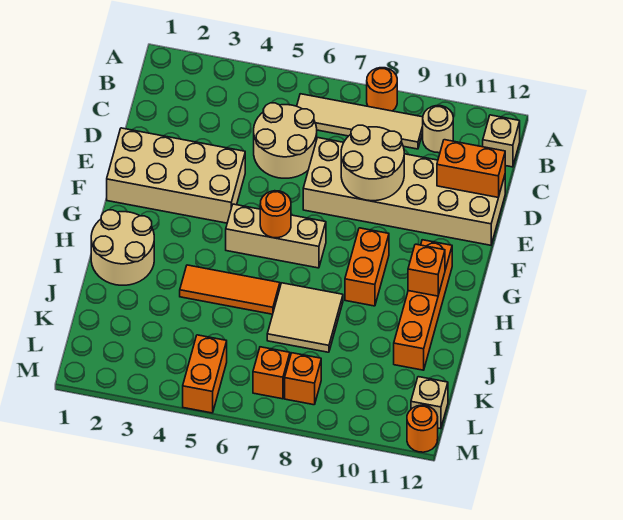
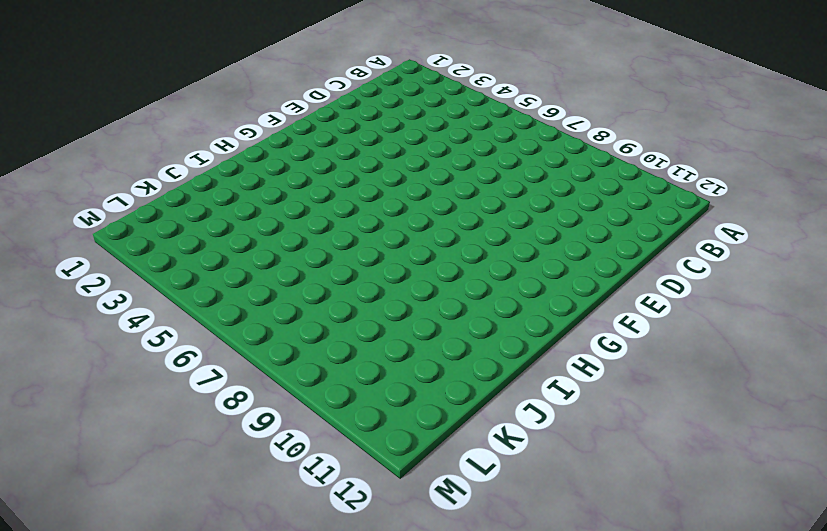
none -> orange 1x1 round brick [367,68,397,111]
none -> tan 1x4 tile [297,94,423,149]
none -> tan 1x1 round brick [423,106,453,153]

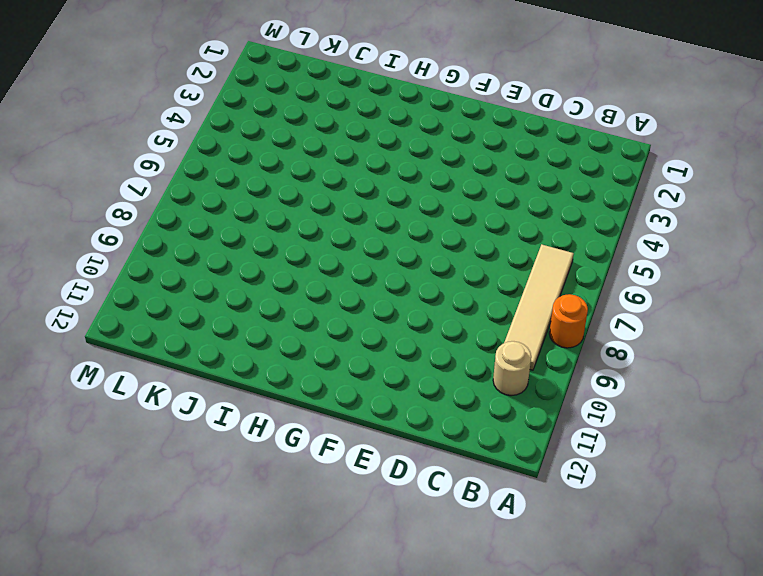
none -> tan 1x1 brick [483,115,520,167]
none -> tan 2x2 round brick [254,103,317,178]
none -> tan 2x6 brick [303,138,505,245]

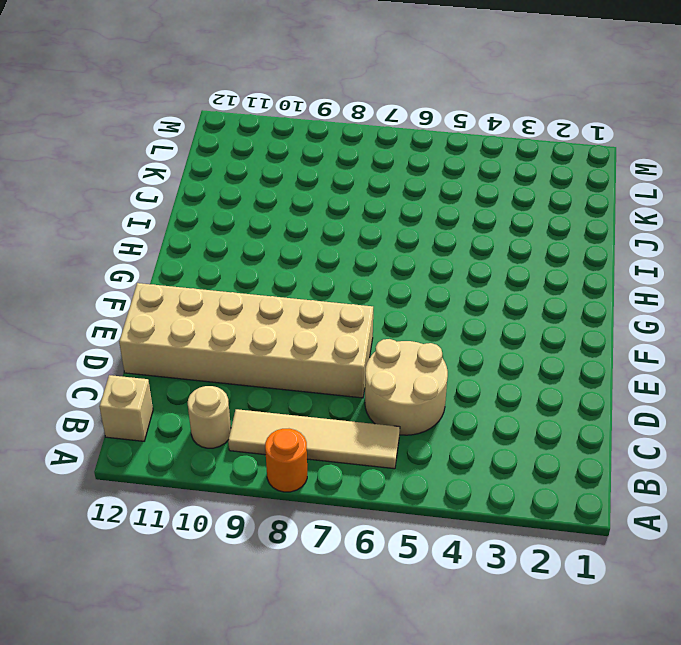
none -> tan 2x4 brick [107,128,245,223]
none -> tan 1x3 brick [226,204,326,268]
none -> orange 1x2 brick [345,228,389,306]

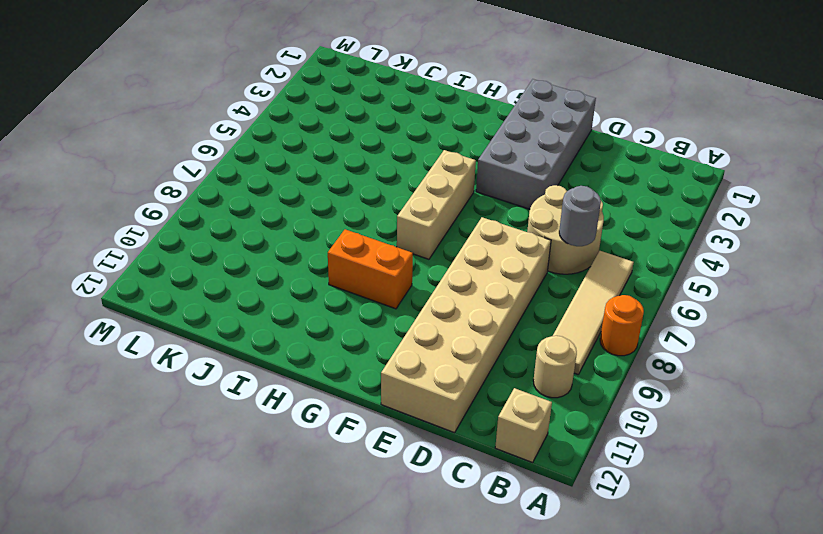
grey 1x1 round brick [559,186,601,246] -> none
grey 2x4 brick [476,79,596,209] -> tan 2x4 brick [107,128,245,223]
none -> orange 1x4 brick [394,240,452,370]
none -> tan 2x2 round brick [91,210,154,285]
none -> orange 1x3 tile [180,265,280,314]

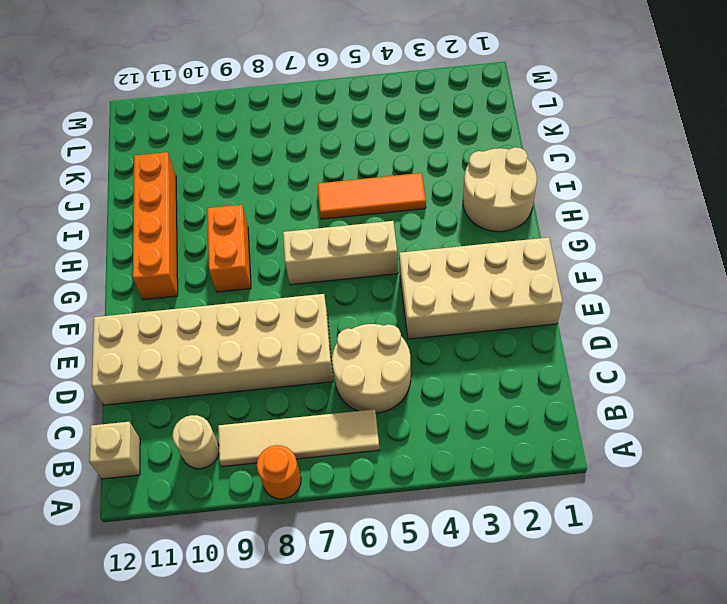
none -> tan 2x2 tile [267,283,343,352]
none -> orange 1x2 brick [183,335,227,413]
none -> orange 1x1 brick [253,347,290,399]

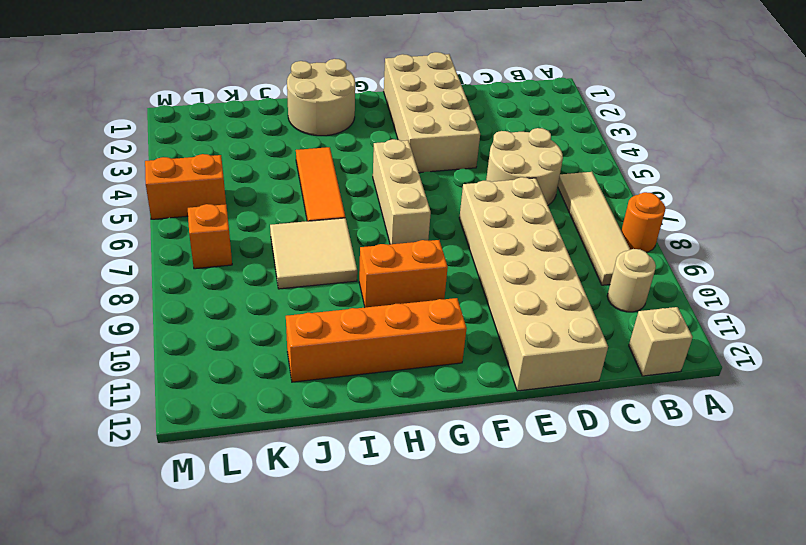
none -> orange 1x1 brick [285,353,321,405]
none -> tan 1x1 brick [411,377,448,429]
none -> orange 1x1 round brick [407,405,438,452]

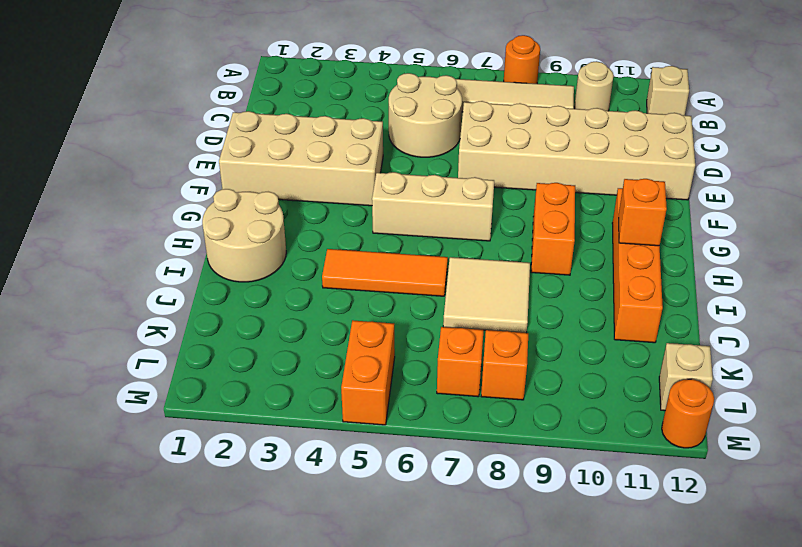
none -> tan 2x2 round brick [341,125,404,201]
none -> orange 1x2 brick [437,140,505,198]
none -> orange 1x1 round brick [260,191,291,238]

